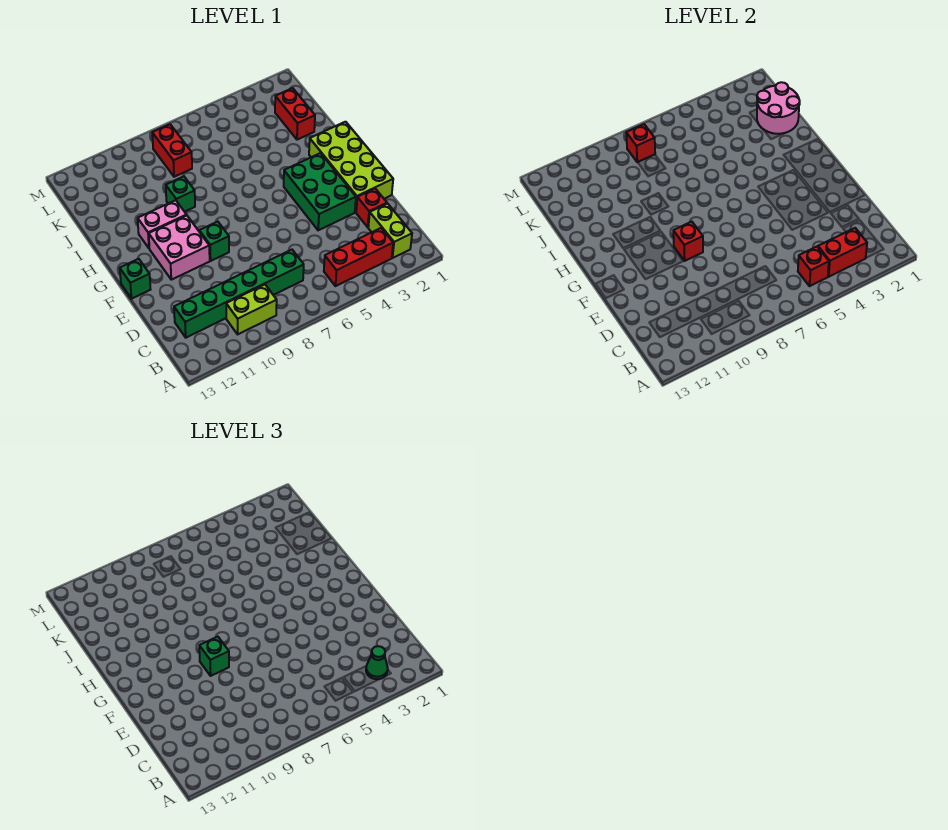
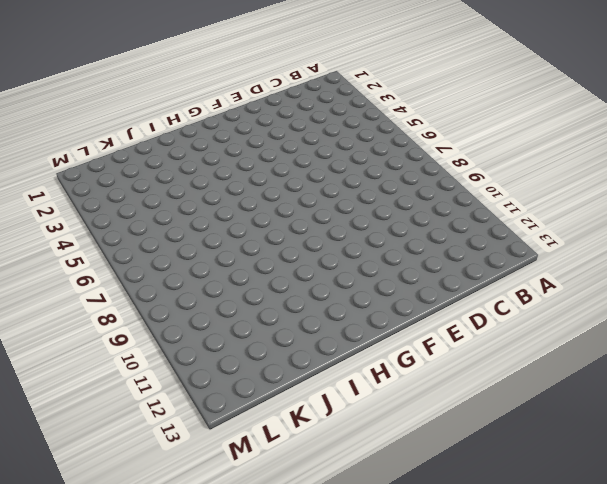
none -> lime 1x2 brick [368,204,412,258]
none -> red 1x3 brick [324,228,393,286]
none -> lime 1x2 brick [226,285,277,334]

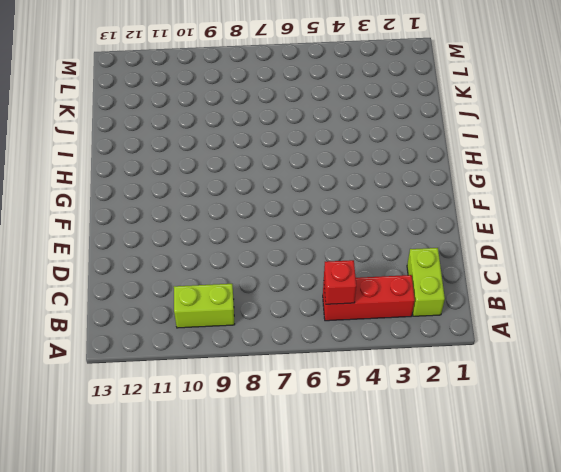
none -> green 1x6 brick [174,250,304,338]
none -> red 1x1 brick [356,189,387,227]
none -> lime 2x4 brick [309,122,393,212]

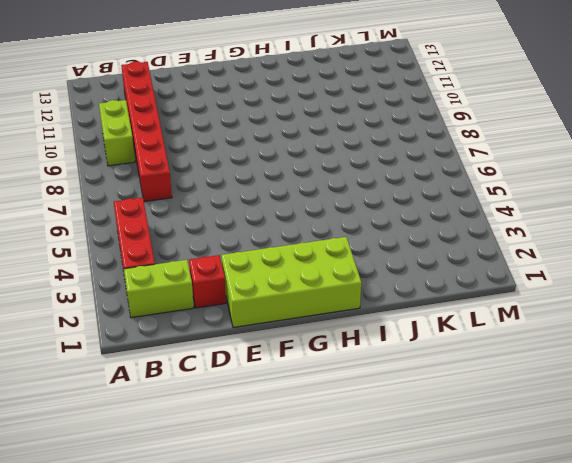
red 1x6 brick [121,62,172,202] -> green 1x6 brick [174,250,304,338]
none -> green 2x3 brick [284,153,356,230]
none -> green 1x1 brick [199,222,229,261]
none -> pink 2x2 brick [149,216,210,280]

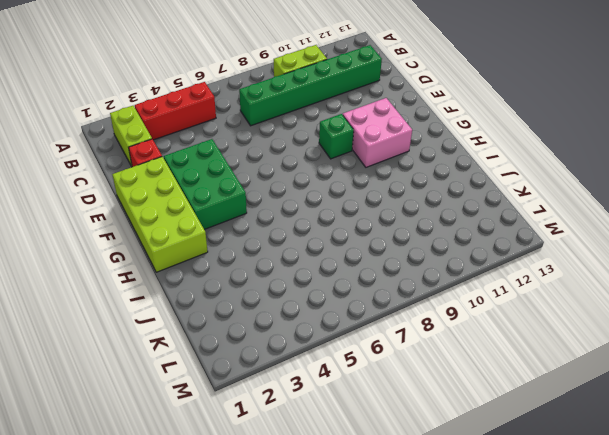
none -> green 1x1 brick [120,259,151,299]
none -> pink 1x2 brick [138,200,187,248]
none -> green 1x1 brick [166,177,195,212]

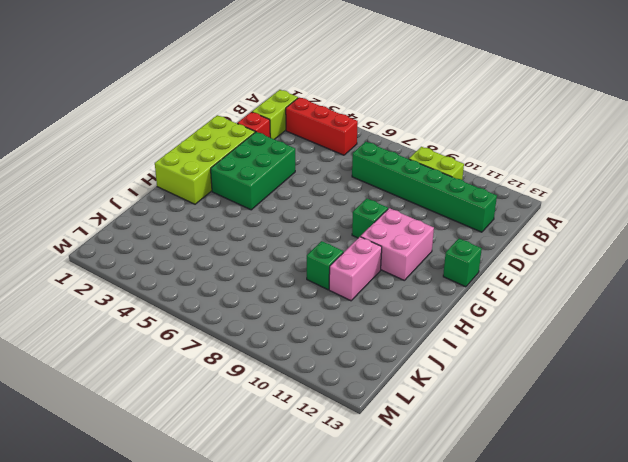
pink 1x2 brick [329,237,382,301] -> pink 1x2 brick turned to [138,200,187,248]
none -> red 1x2 brick [275,88,315,140]
none -> red 1x2 brick [152,124,192,177]
none -> red 1x2 brick [818,228,867,277]

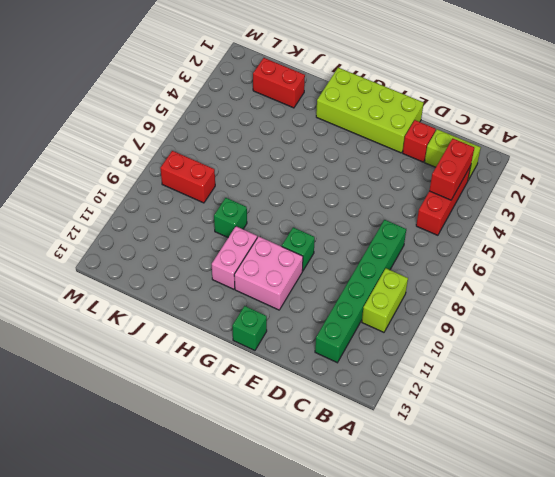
none -> green 2x3 brick [284,153,356,230]
none -> red 1x1 brick [798,247,829,286]
none -> red 1x1 brick [673,222,703,261]

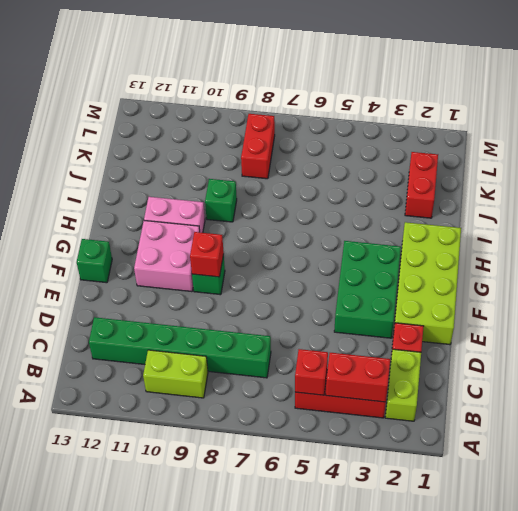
none -> pink 2x2 round brick [757,82,800,134]
none -> red 1x1 brick [626,124,655,162]
none -> green 1x1 cone [366,646,388,679]

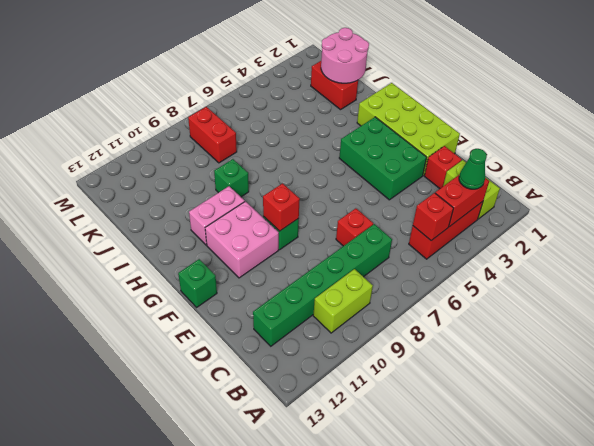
red 1x1 brick [336,208,373,246] -> red 1x1 brick moved to [626,124,655,162]
none -> green 1x1 brick [199,637,229,676]

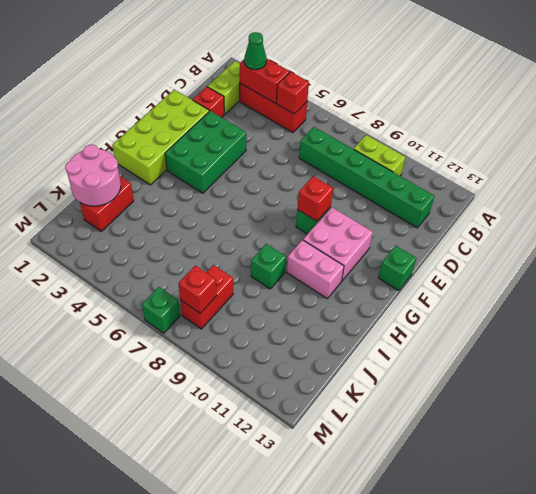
green 1x1 brick [142,287,180,333] -> green 1x1 brick moved to [199,637,229,676]

